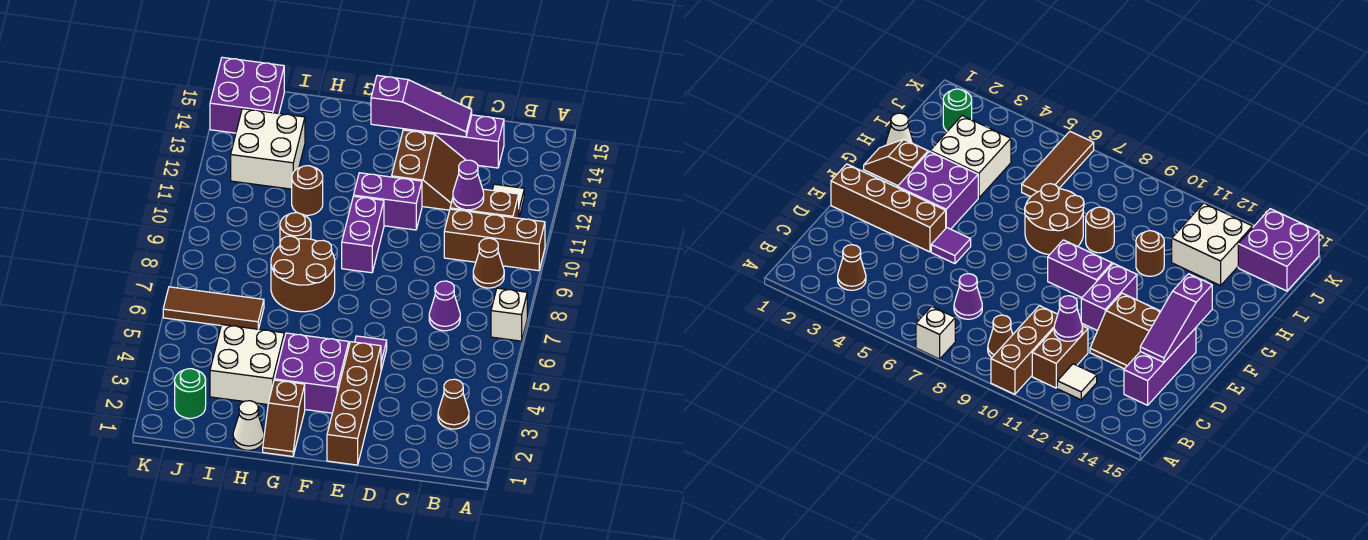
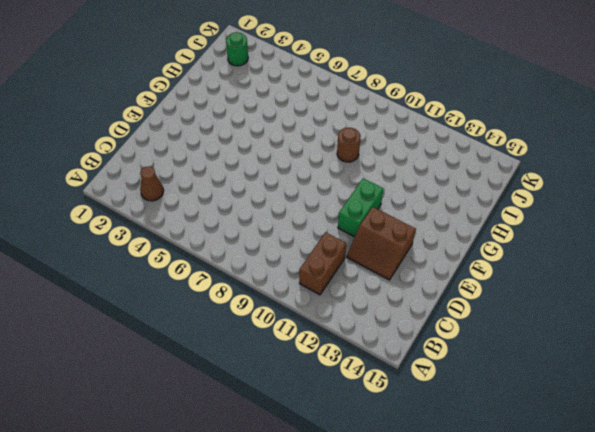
green 1x2 brick [338,178,383,237] -> purple 1x2 brick [354,173,422,230]
none -> white 1x1 brick [491,288,527,341]
none -> brown 1x3 brick [444,209,545,271]
none -> brown 1x1 cone [473,238,504,288]

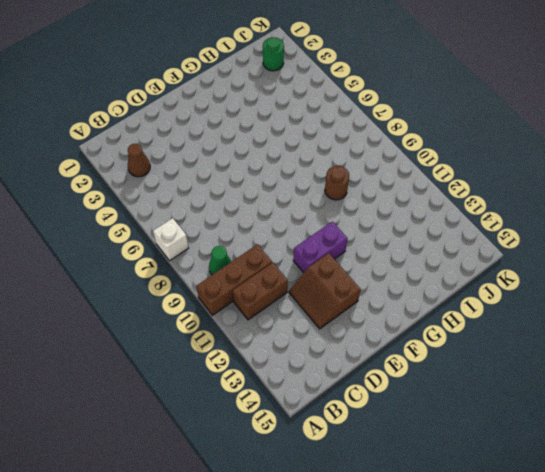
green 1x1 cone [209,246,231,275] -> brown 1x1 cone [473,238,504,288]
none -> white 1x1 tile [493,184,524,217]
none -> purple 1x1 cone [429,281,460,331]
none -> purple 1x3 brick [403,115,504,168]

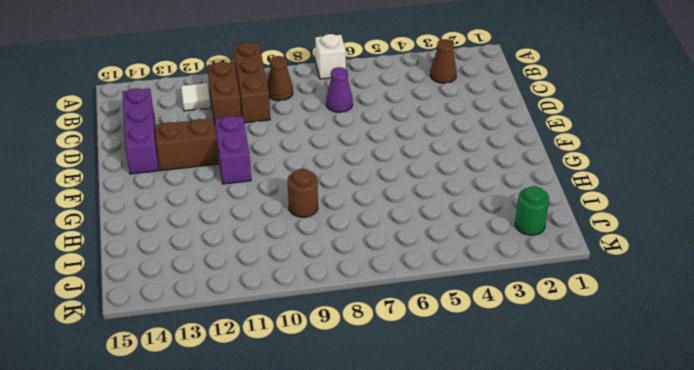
none -> brown 1x4 brick [327,342,381,465]
none -> purple 1x1 tile [355,336,387,370]
none -> purple 2x2 brick [274,333,349,413]

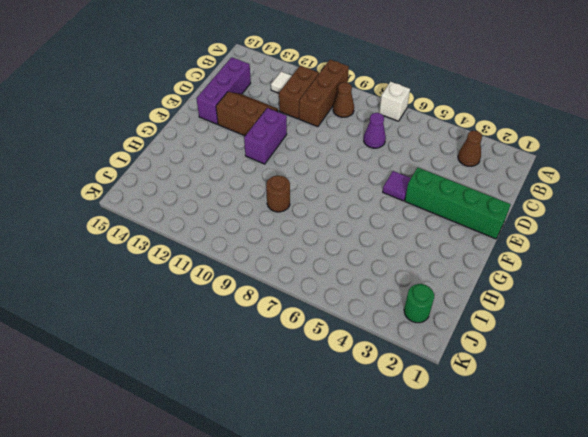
green 1x4 brick [405,168,511,239] -> brown 1x4 brick [327,342,381,465]
none -> purple 2x2 brick [274,333,349,413]
none -> purple 1x2 brick [342,196,384,273]
none -> brown 1x2 slope [263,380,305,456]

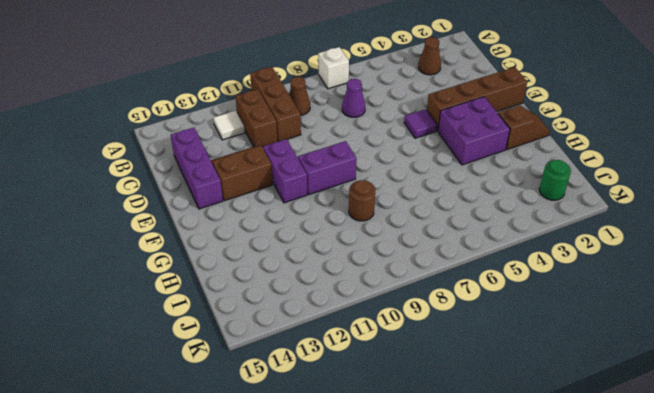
none -> brown 2x2 round brick [271,236,335,312]
none -> white 1x1 cone [233,401,264,450]
none -> white 2x2 brick [210,325,284,405]

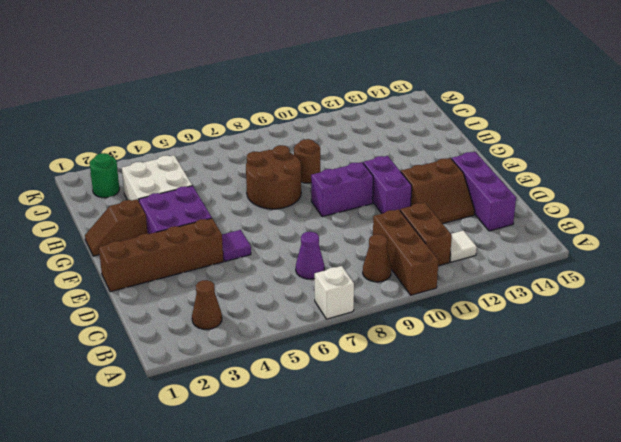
none -> white 1x1 cone [233,401,264,450]
none -> brown 1x1 round brick [292,166,323,215]
none -> brown 1x3 tile [163,287,264,329]

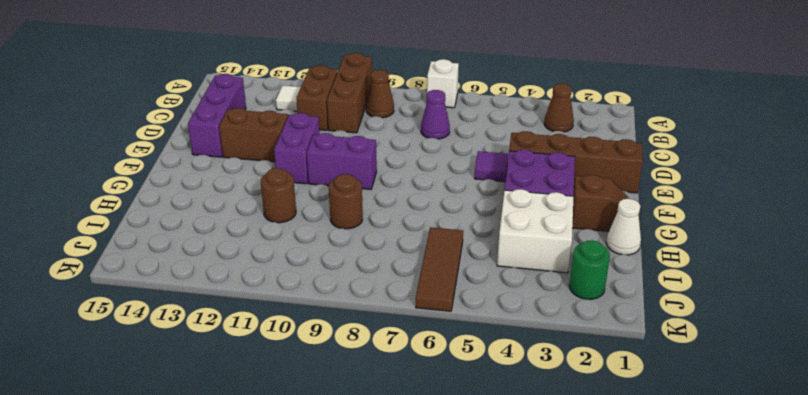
none -> brown 2x2 round brick [271,236,335,312]
none -> white 2x2 brick [231,109,305,189]
none -> purple 2x2 brick [210,57,284,133]

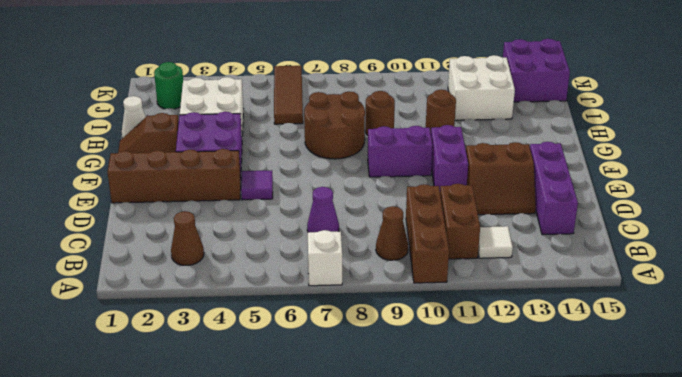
none -> purple 1x1 cone [453,160,484,210]
none -> purple 1x3 slope [371,75,472,137]

